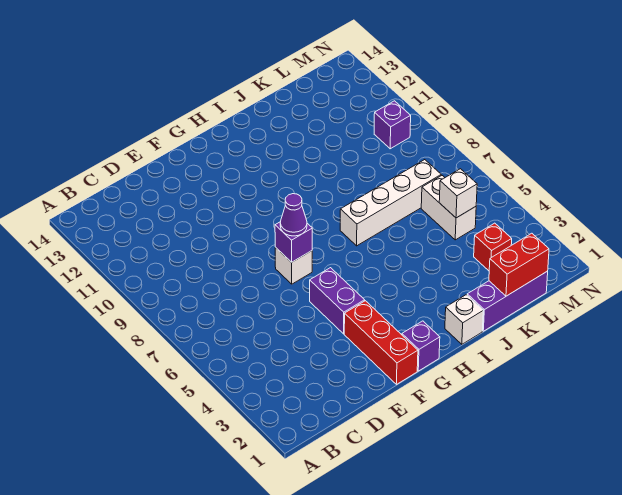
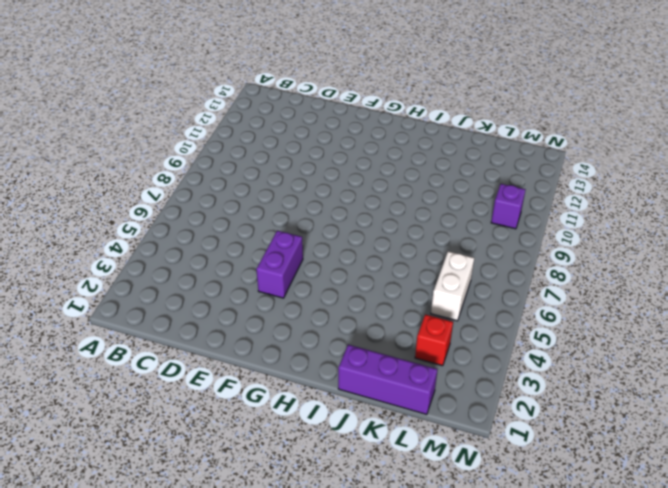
none -> red 1x3 brick [344,301,418,384]
none -> white 1x1 brick [275,247,312,284]
none -> purple 1x1 brick [402,321,440,371]

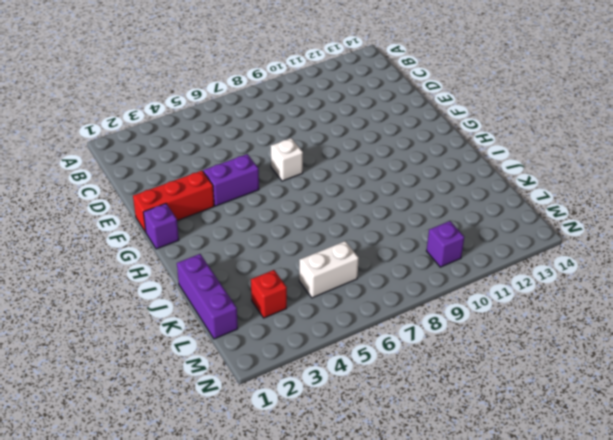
none -> white 1x1 brick [445,295,483,344]
none -> white 1x4 brick [340,160,441,246]
none -> purple 1x1 brick [275,222,312,262]

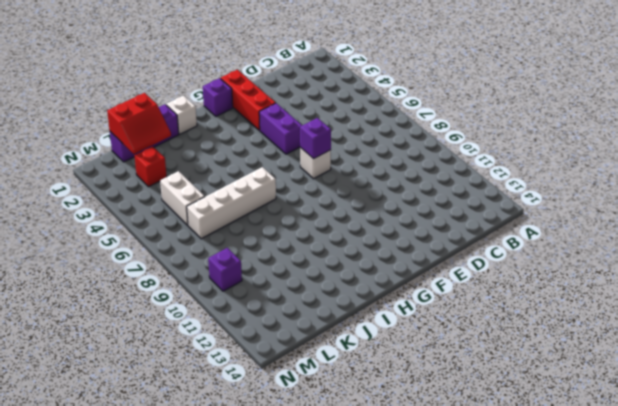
red 2x2 slope [107,93,171,154] -> red 1x2 brick [489,233,549,296]
none -> white 1x1 brick [439,169,477,218]
none -> purple 1x1 cone [280,194,307,236]

